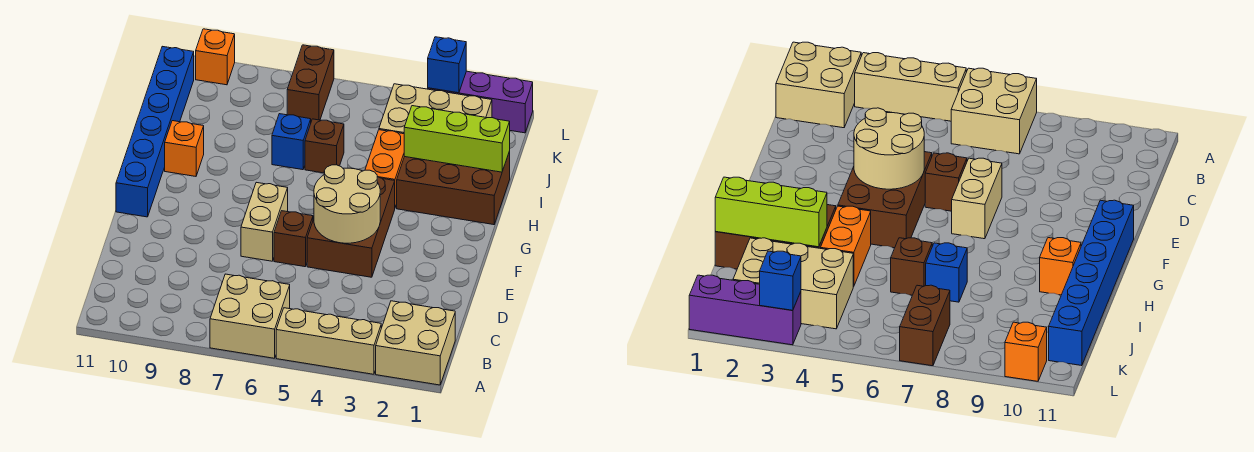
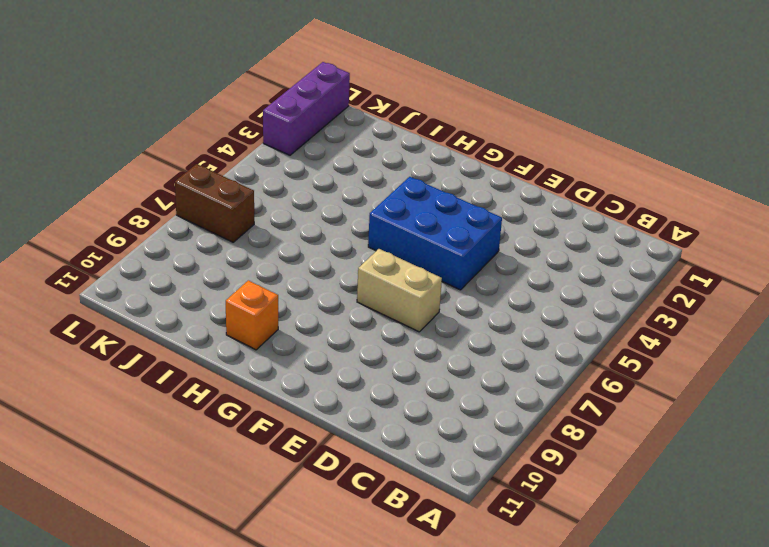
blue 2x3 brick [368,177,502,290] -> brown 2x3 brick [307,177,395,277]
none -> tan 2x2 brick [376,301,455,385]
none -> tan 1x3 brick [276,308,381,374]
none -> tan 2x2 brick [210,274,290,358]

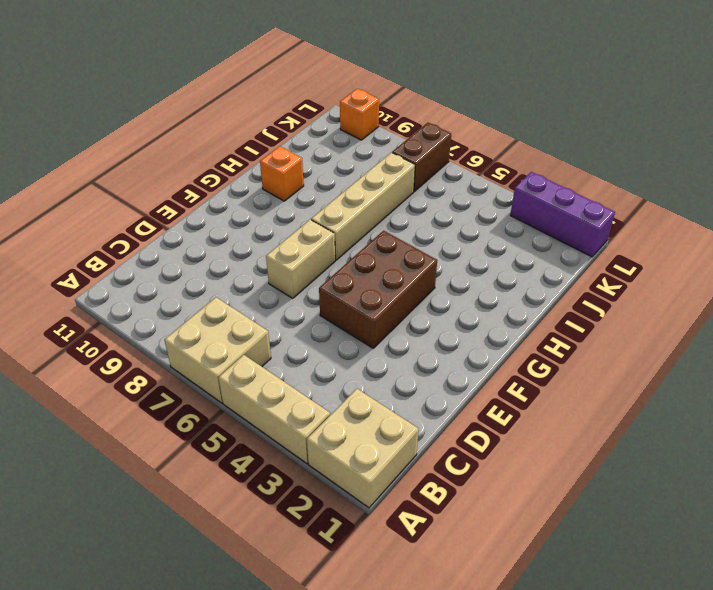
tan 1x4 brick [311,153,415,260] -> blue 1x1 brick [272,114,311,170]
none -> brown 1x1 brick [274,211,313,267]
none -> blue 1x6 brick [116,46,194,217]
none -> brown 2x3 brick [397,151,510,225]

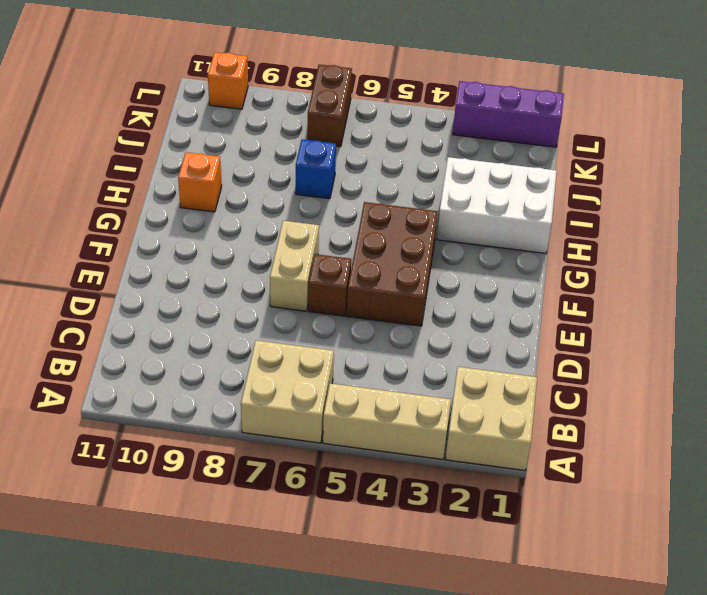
white 2x3 brick [437,157,557,253] -> brown 2x3 brick [397,151,510,225]
none -> blue 1x6 brick [116,46,194,217]
none -> orange 1x2 brick [365,130,404,207]
none -> brown 1x1 brick [305,119,344,173]

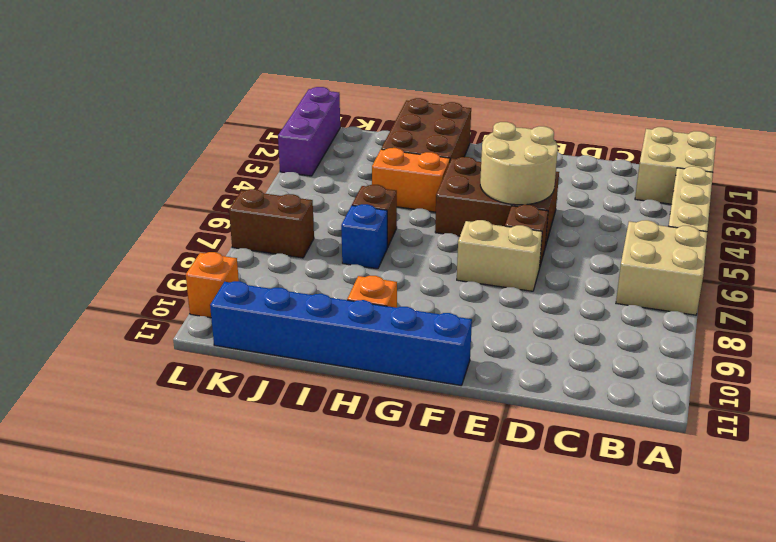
none -> tan 2x3 brick [379,84,492,134]
none -> lime 1x3 brick [404,106,510,172]
none -> blue 1x1 brick [428,37,466,93]

